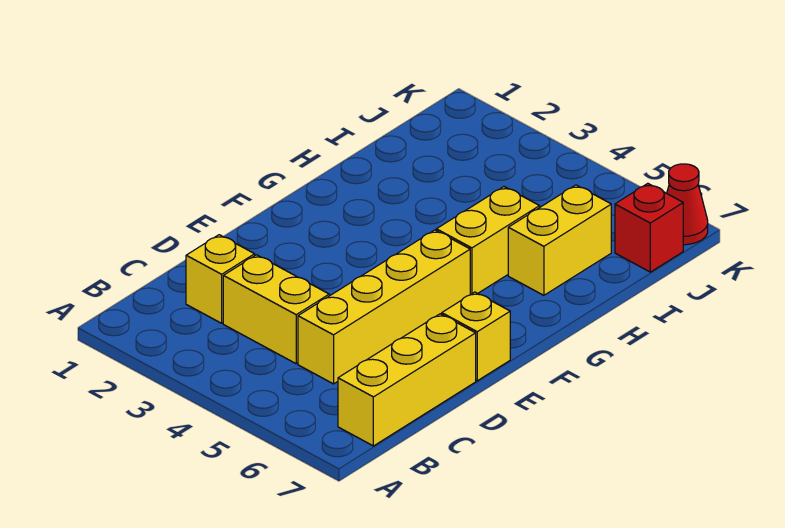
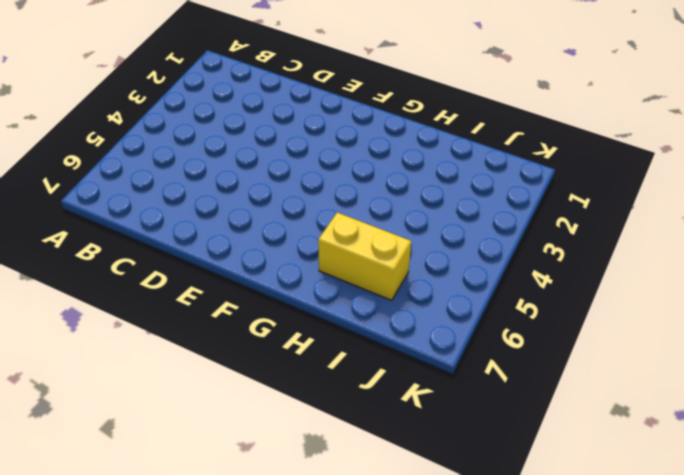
none -> yellow 1x3 brick [338,314,476,446]
none -> yellow 1x1 brick [186,235,255,323]

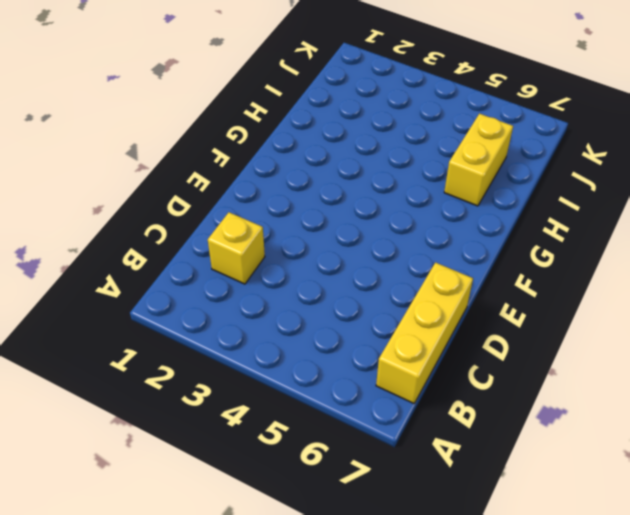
none -> yellow 1x2 brick [223,255,329,364]
none -> yellow 1x4 brick [298,230,470,384]

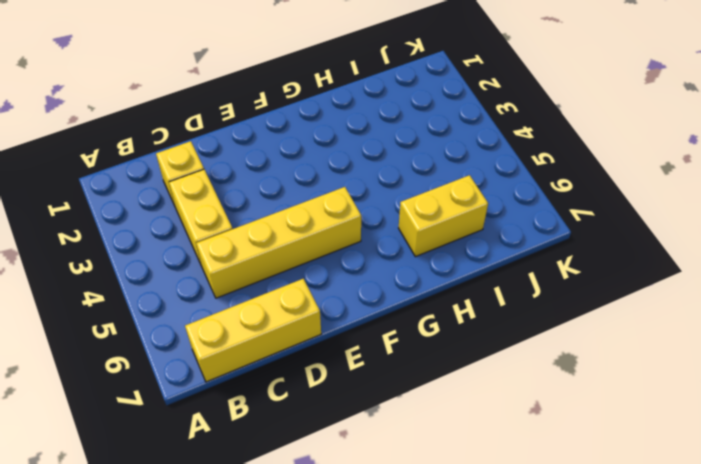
none -> yellow 1x1 brick [442,292,510,381]
none -> yellow 1x2 brick [436,187,540,295]

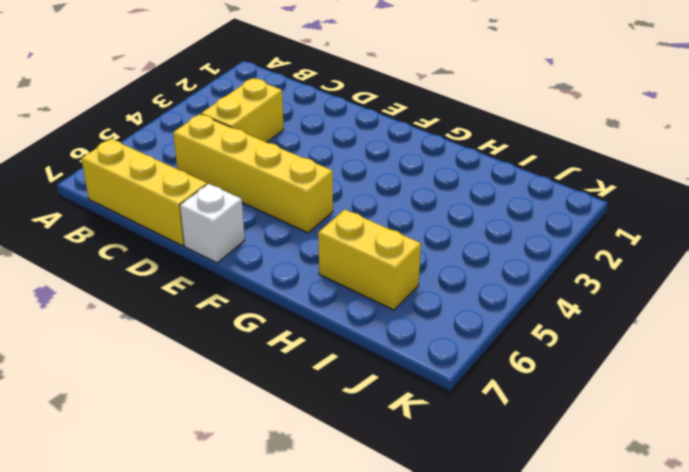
white 1x1 brick [180,184,245,263] -> yellow 1x1 brick [442,292,510,381]
none -> yellow 1x1 brick [186,235,255,323]
none -> yellow 1x2 brick [436,187,540,295]

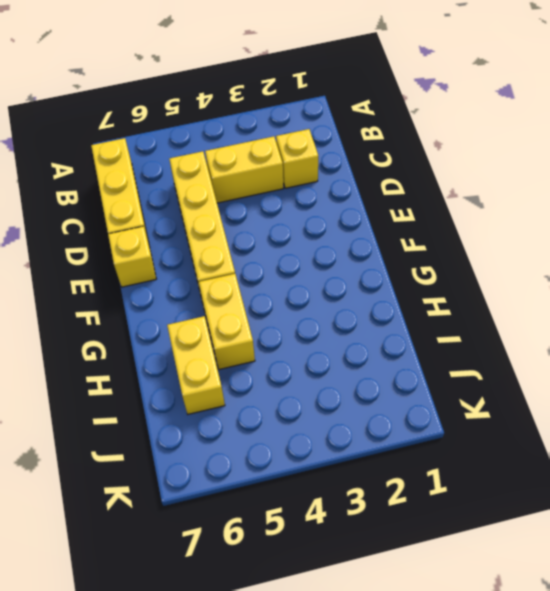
none -> red 1x1 brick [615,183,683,272]
none -> red 1x1 cone [667,164,708,245]

